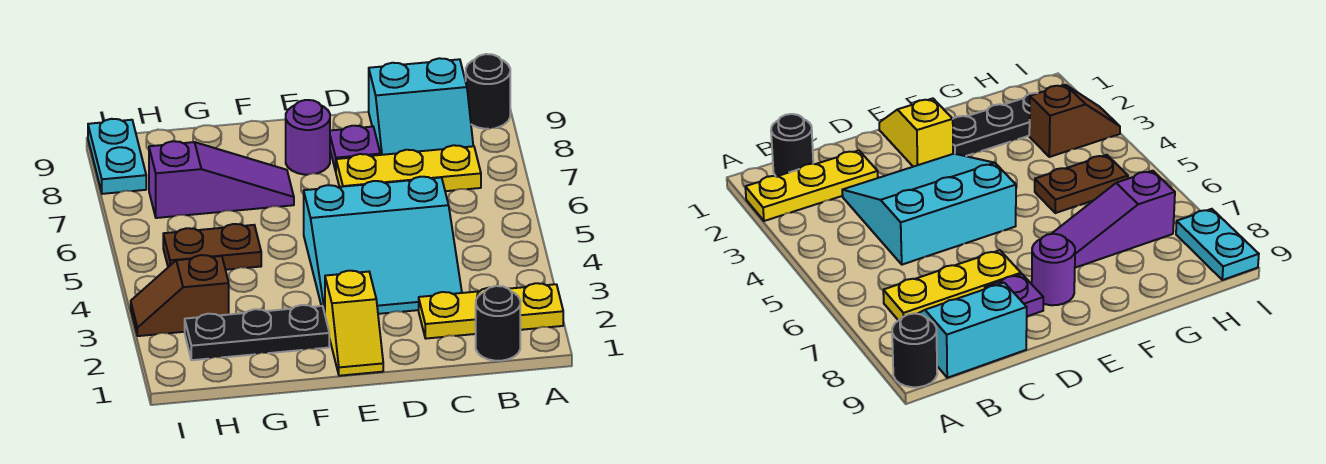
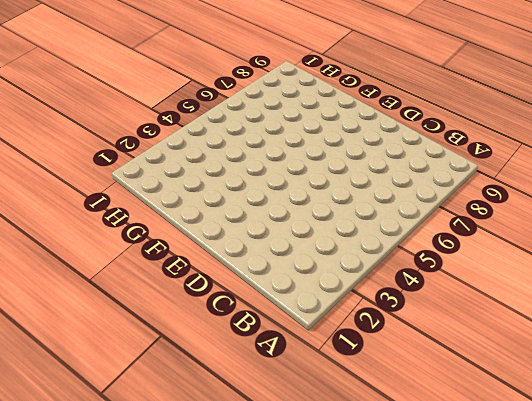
none -> yellow 1x3 plate [419,283,563,339]
none -> black 1x1 round brick [466,54,510,129]
none -> black 1x1 round brick [476,286,520,361]

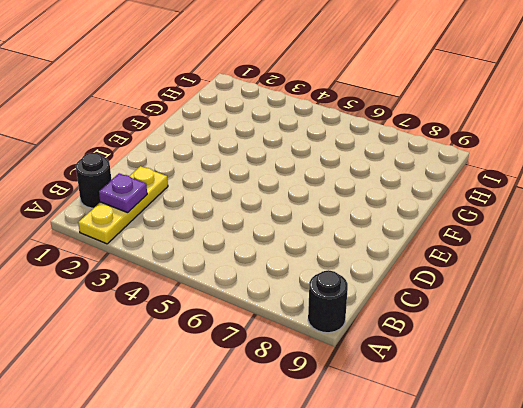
purple 1x1 plate [99,173,147,213] -> purple 1x1 plate moved to [330,126,380,171]
none -> yellow 1x3 plate [336,145,481,191]
none -> cyan 2x2 slope [369,58,473,155]
none -> cyan 3x3 slope [304,177,462,314]

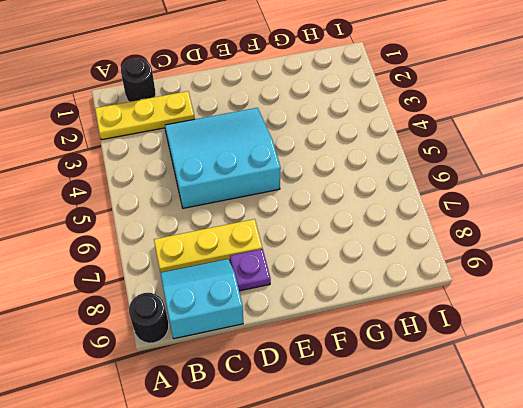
none -> yellow 1x2 slope [325,271,383,376]
none -> purple 1x1 round brick [286,100,330,175]
none -> black 1x3 plate [185,305,329,360]

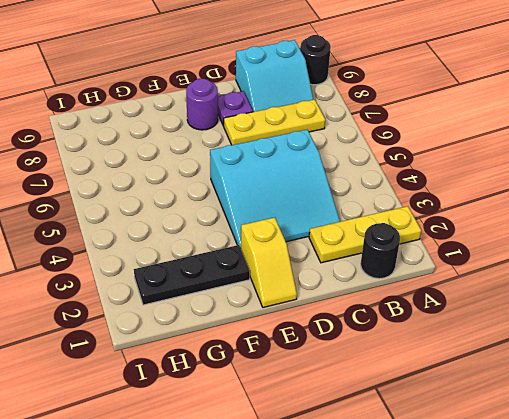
none -> purple 1x3 slope [149,141,294,218]
none -> brown 1x2 plate [163,224,261,270]
none -> brown 1x2 slope [131,255,229,336]

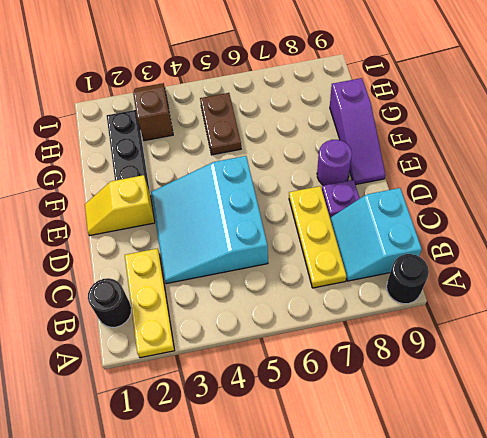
purple 1x3 slope [330,78,385,185] -> purple 1x3 slope moved to [149,141,294,218]
none -> cyan 1x2 plate [88,119,146,194]

